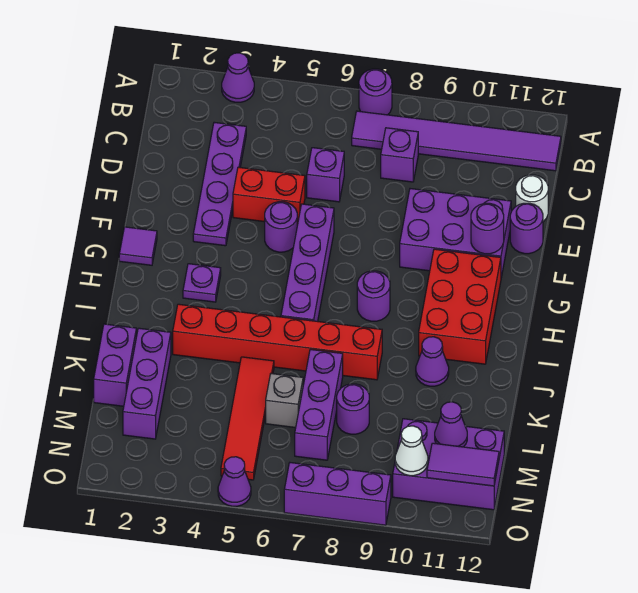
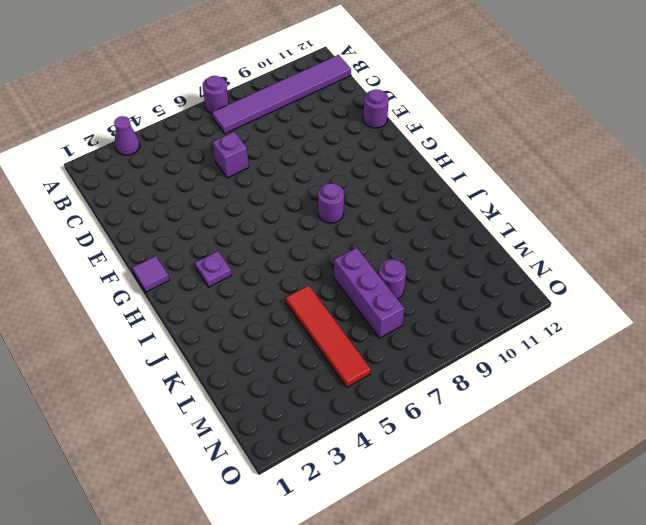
none -> purple 1x4 plate [193,122,246,246]
none -> purple 1x1 brick [381,128,418,182]
none -> white 1x1 round brick [516,175,548,222]
none -> red 1x2 brick [233,167,305,225]

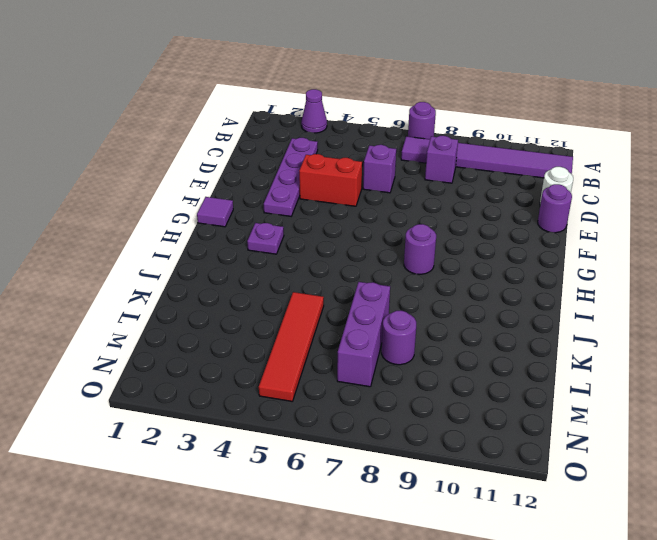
none -> purple 2x3 brick [400,189,511,278]
none -> purple 1x1 round brick [265,202,297,252]
none -> purple 1x4 brick [281,204,334,321]
none -> red 2x3 brick [419,249,501,364]

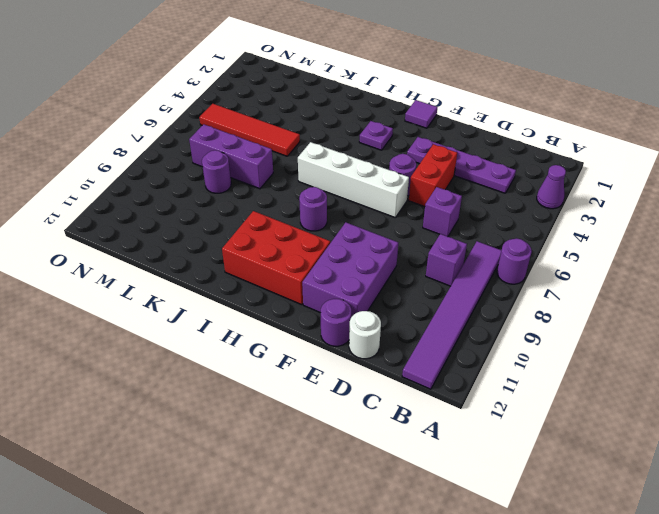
white 1x4 brick [298,142,409,218] -> purple 1x4 brick [281,204,334,321]
none -> red 1x6 brick [173,304,382,380]
none -> purple 1x1 cone [416,337,449,386]
none -> purple 1x2 brick [94,324,136,406]
none -> purple 1x3 brick [123,328,171,439]

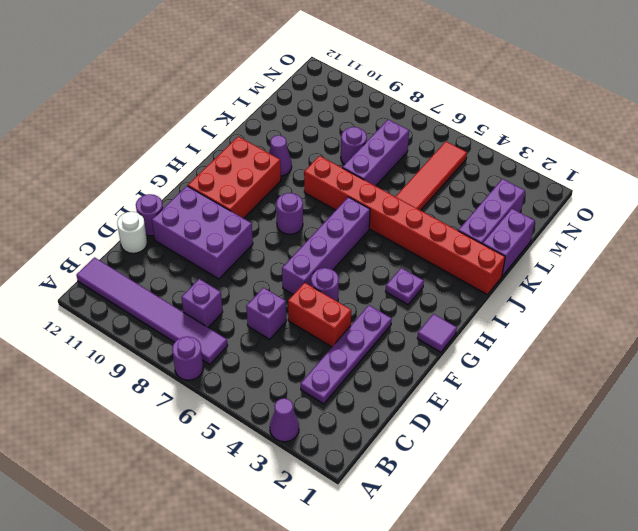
red 1x8 brick [304,156,505,295] -> red 1x6 brick [173,304,382,380]
none -> grey 1x1 brick [266,374,303,428]
none -> purple 2x3 brick [393,419,504,510]
none -> purple 1x1 cone [218,457,251,506]
none -> purple 1x3 brick [284,463,391,525]

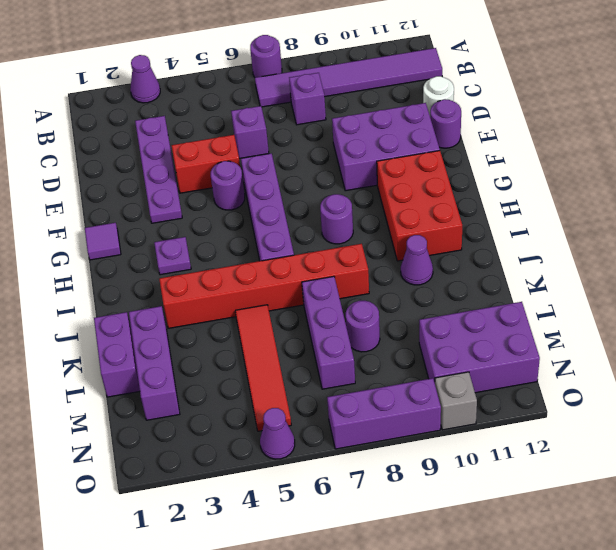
grey 1x1 brick [435,372,477,430] -> grey 1x1 brick moved to [266,374,303,428]
none -> purple 1x1 round brick [471,203,504,254]
none -> purple 1x1 cone [435,402,467,447]
none -> white 1x1 cone [395,426,428,476]
none -> purple 1x2 tile [427,443,499,486]

